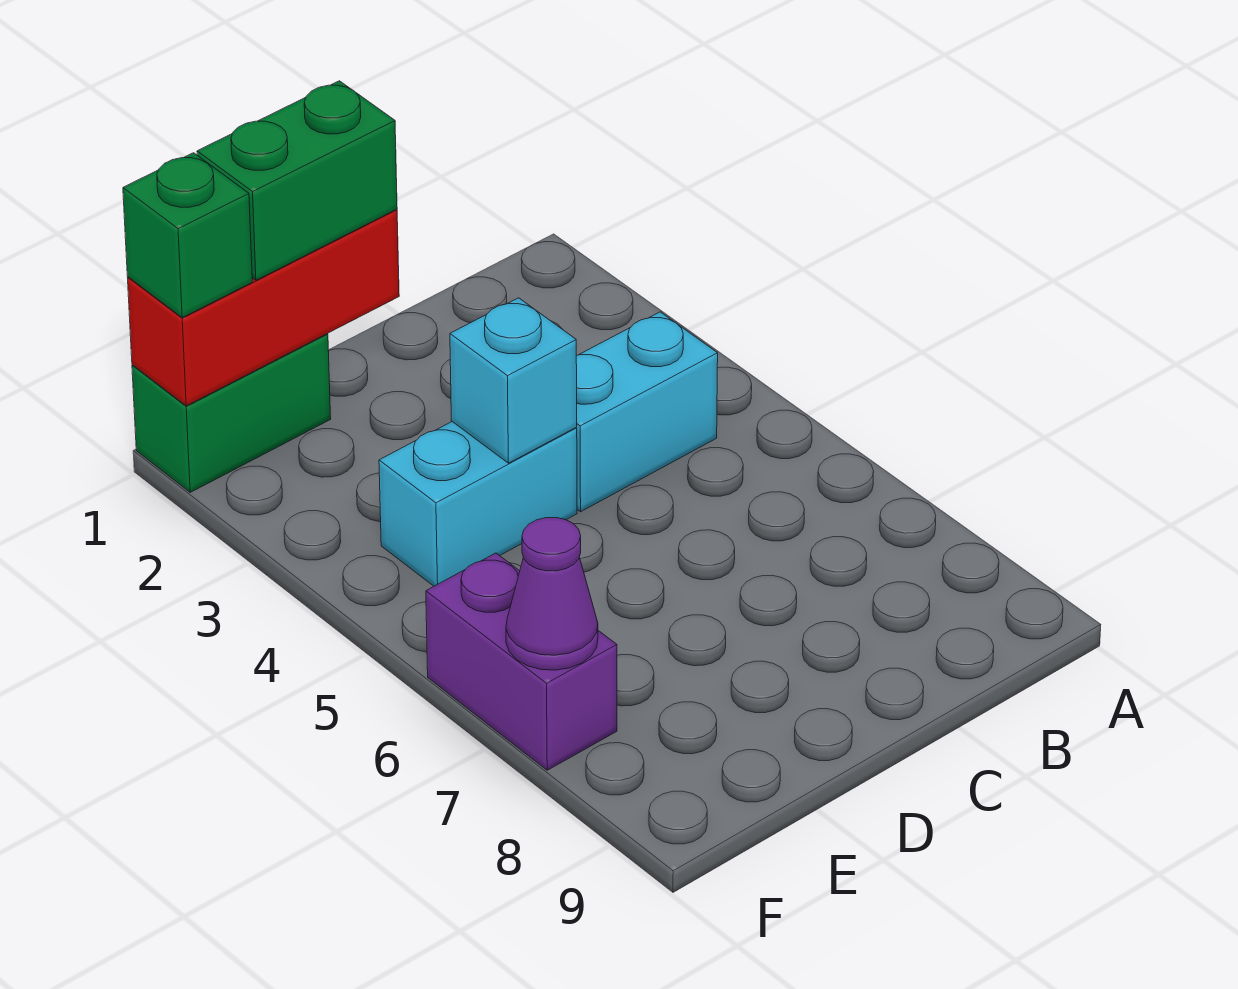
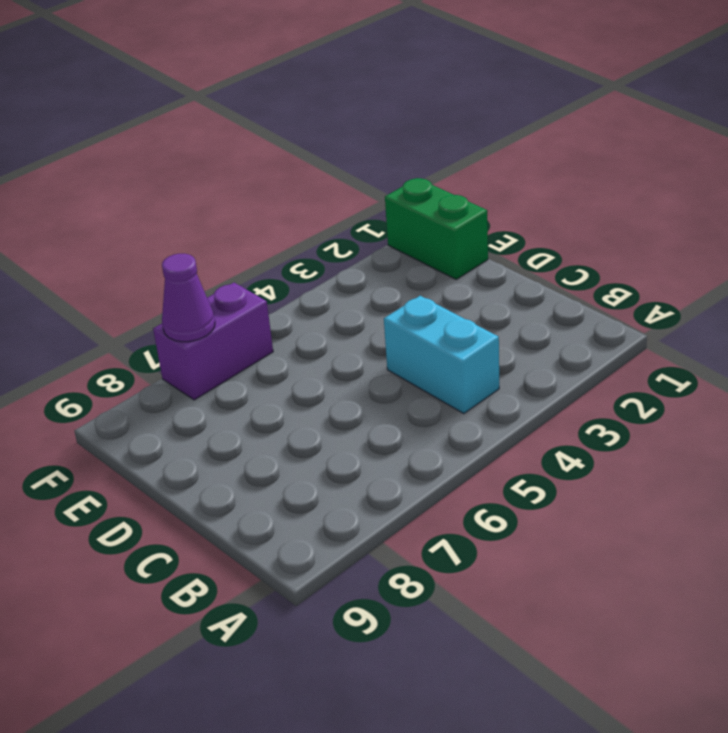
none -> cyan 1x2 brick [379,422,577,586]
none -> red 1x3 brick [128,209,399,406]

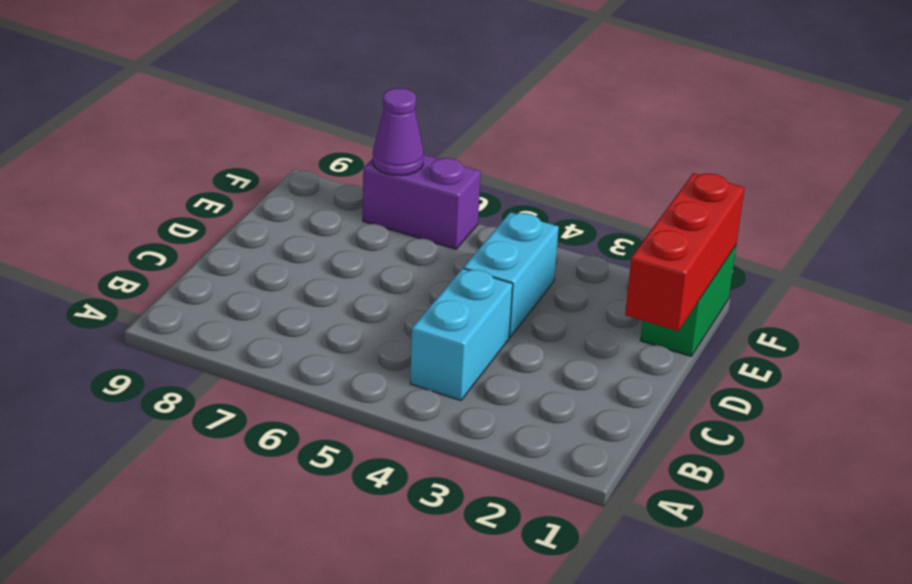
none -> cyan 1x1 brick [450,298,577,463]
none -> green 1x2 brick [197,81,397,280]

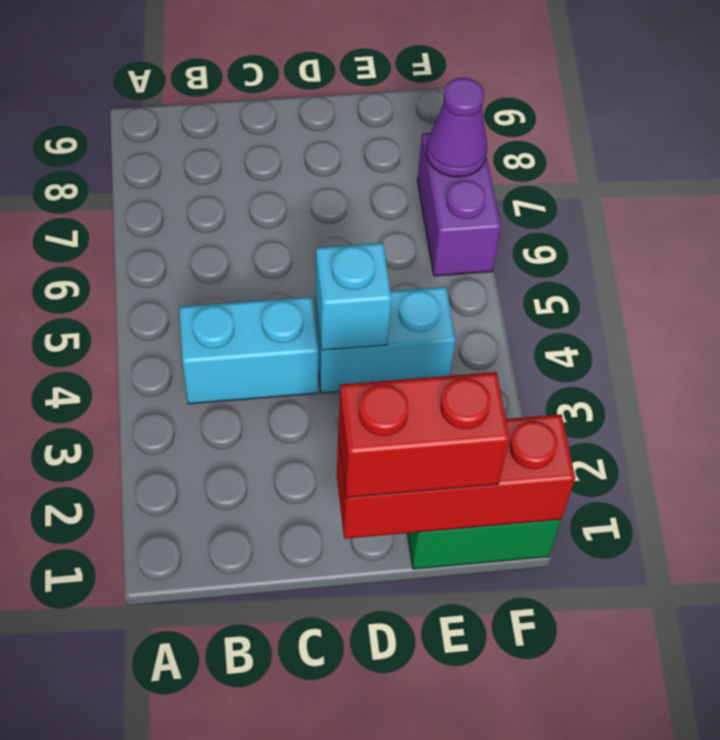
red 1x2 brick [338,372,510,498] -> green 1x2 brick [197,81,397,280]
none -> green 1x1 brick [123,153,252,317]

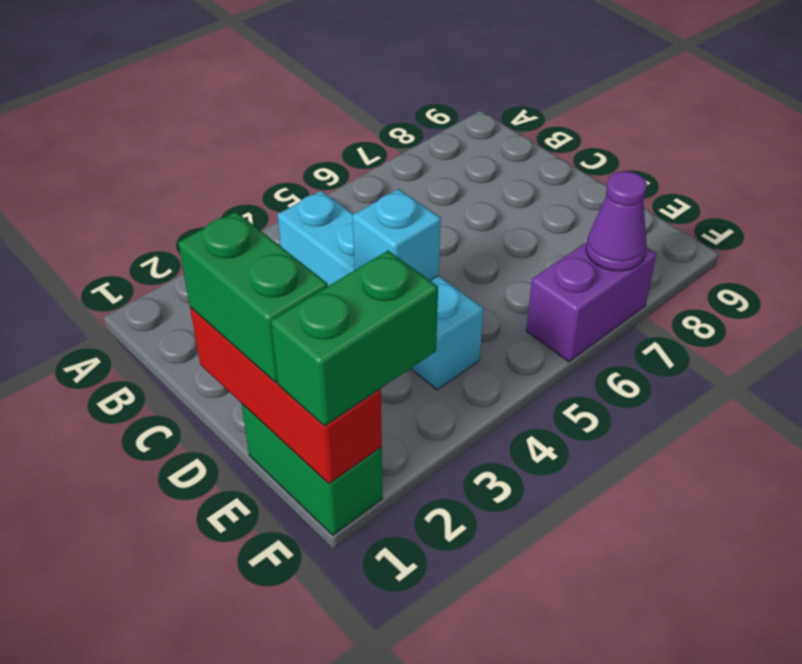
green 1x2 brick [271,250,438,426] -> green 1x1 brick [123,153,252,317]

